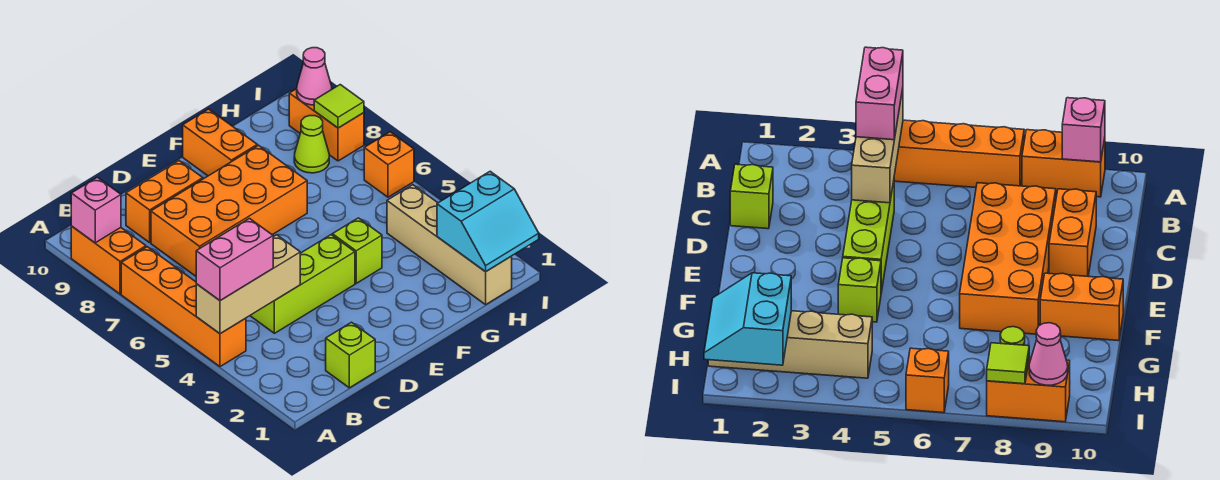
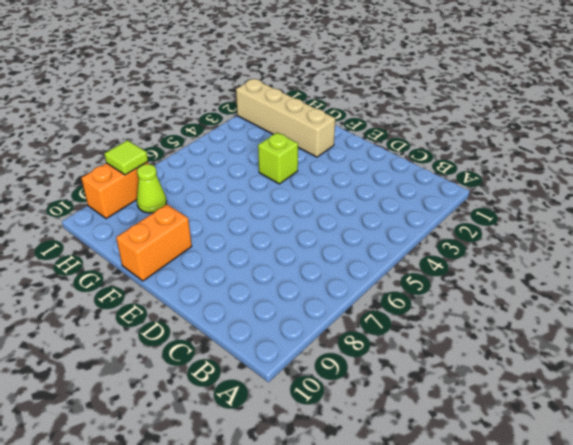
tan 1x4 brick [236,79,335,157] -> tan 1x4 brick turned to [387,185,512,305]
none -> orange 1x4 brick [121,247,246,367]
none -> orange 1x2 brick [71,226,146,294]
none -> lime 1x1 brick [326,322,375,388]

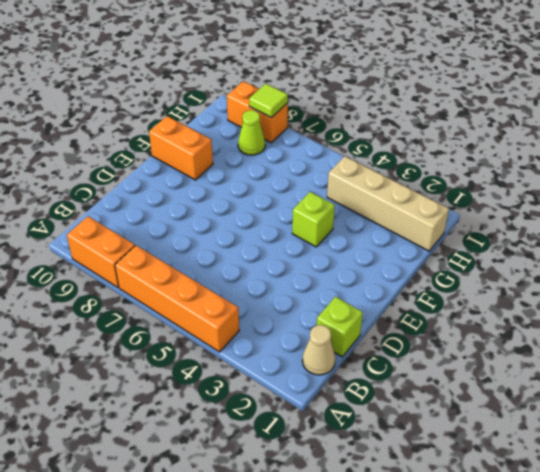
tan 1x1 cone [302,325,335,375] -> none
none -> lime 1x3 brick [251,235,355,333]
none -> orange 2x4 brick [151,145,307,276]
none -> orange 1x2 brick [126,161,203,243]

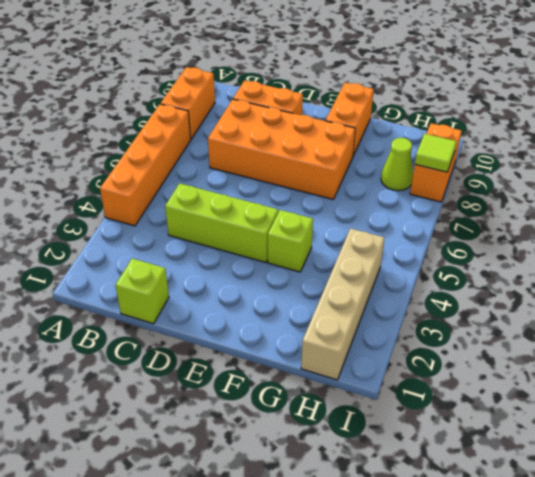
none -> orange 1x1 brick [364,132,414,197]
none -> tan 1x3 brick [196,235,300,334]
none -> pink 1x1 brick [71,177,121,243]

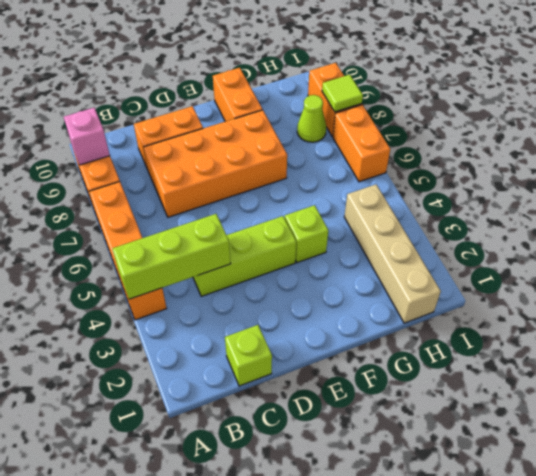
lime 1x3 brick [112,214,231,299] -> tan 1x3 brick [196,235,300,334]
orange 1x2 brick [333,105,390,182] -> orange 1x1 brick [364,132,414,197]
none -> cyan 2x2 slope [437,171,539,272]
none -> pink 1x1 cone [297,48,332,105]
none -> pink 1x2 brick [196,218,273,301]

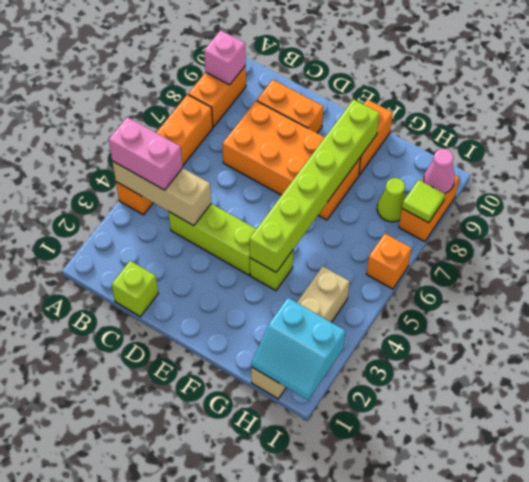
lime 1x6 brick [250,99,380,272] -> none

